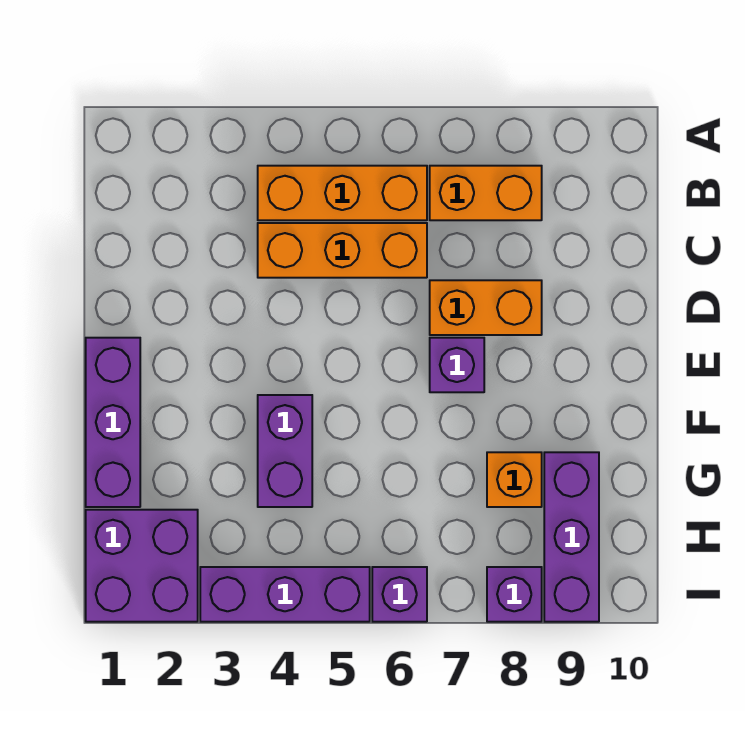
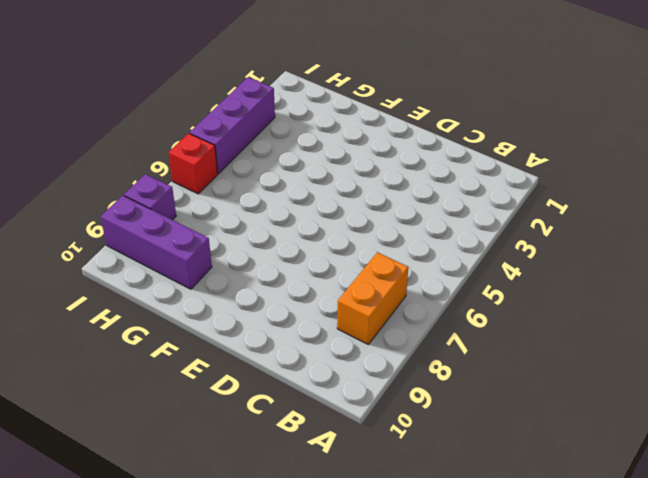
red 1x1 brick [168,133,218,194] -> purple 1x1 brick [372,567,427,622]
none -> orange 1x3 brick [258,166,427,220]
none -> orange 1x3 brick [258,223,427,278]
none -> orange 1x2 brick [430,280,542,335]

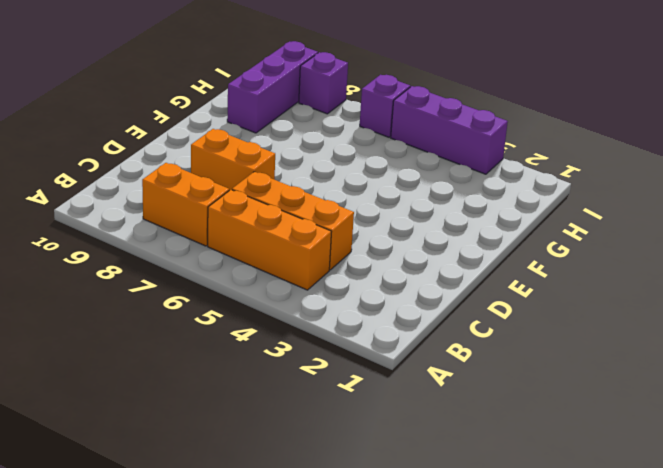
none -> purple 1x3 brick [86,338,140,507]
none -> purple 1x1 brick [430,338,484,392]
none -> purple 1x2 brick [258,395,312,507]

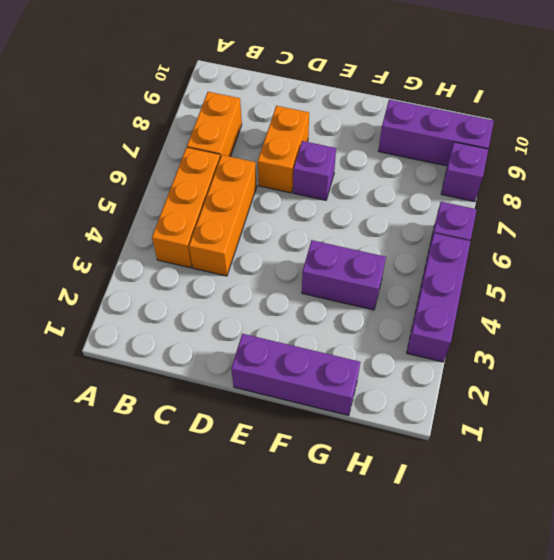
none -> orange 1x1 brick [487,452,542,507]
none -> purple 2x2 brick [86,510,198,622]

